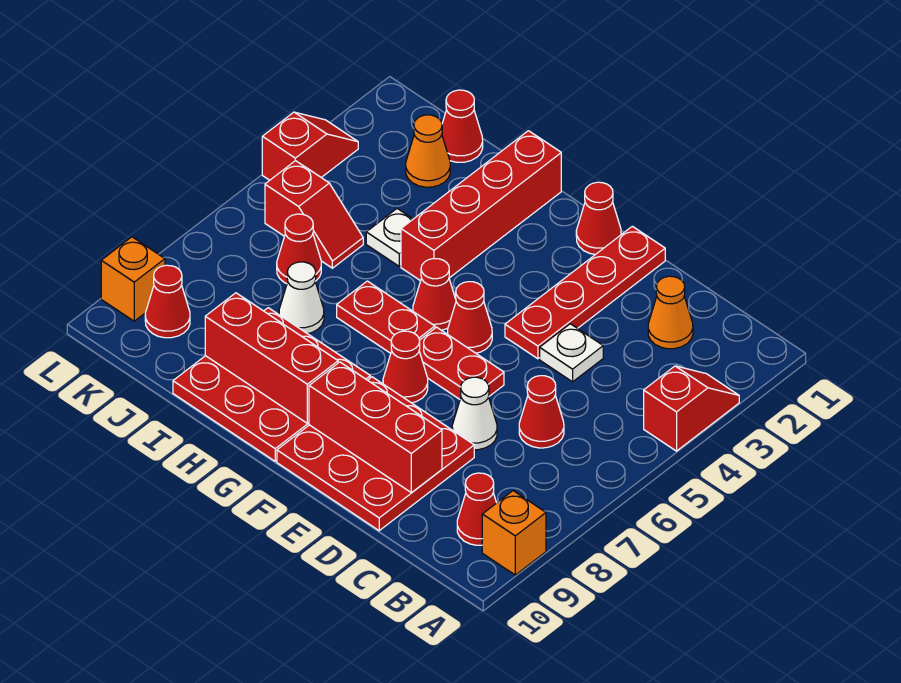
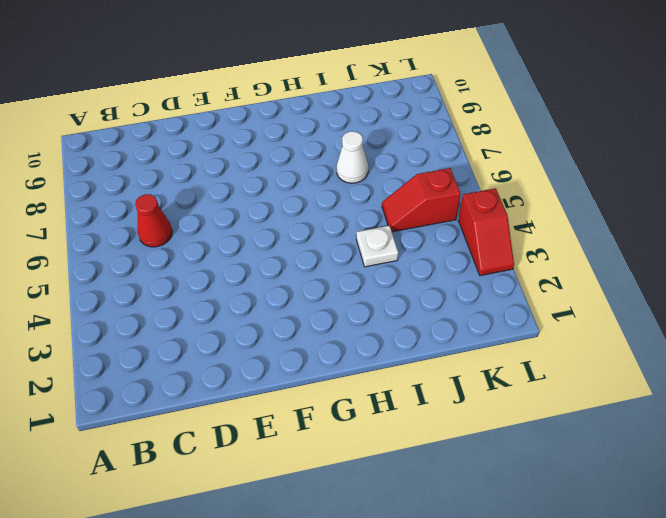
none -> red 1x2 slope [644,366,739,451]
none -> orange 1x1 brick [482,491,546,575]
none -> red 1x1 cone [457,473,496,545]

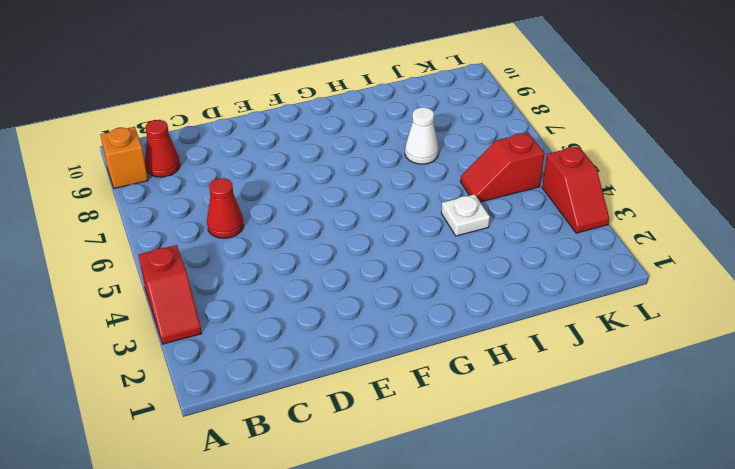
none -> orange 1x1 cone [648,276,693,349]
none -> white 1x1 plate [540,324,603,382]
none -> white 1x1 cone [452,377,497,450]

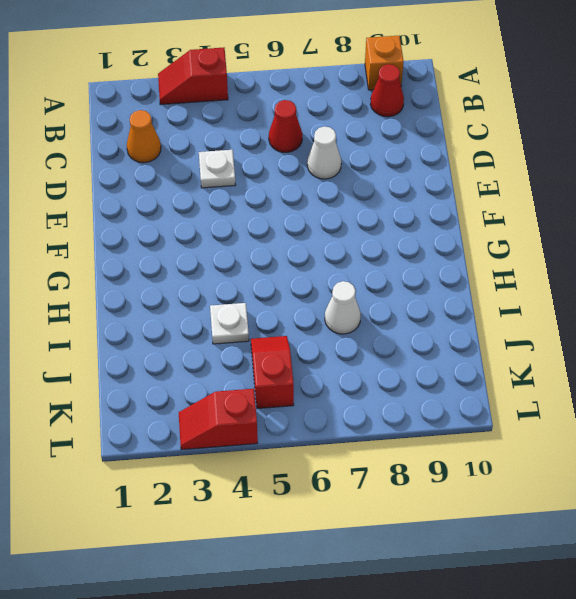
none -> red 3x3 plate [277,377,474,531]
none -> red 1x4 plate [505,226,665,359]
none -> red 1x2 plate [419,327,504,399]

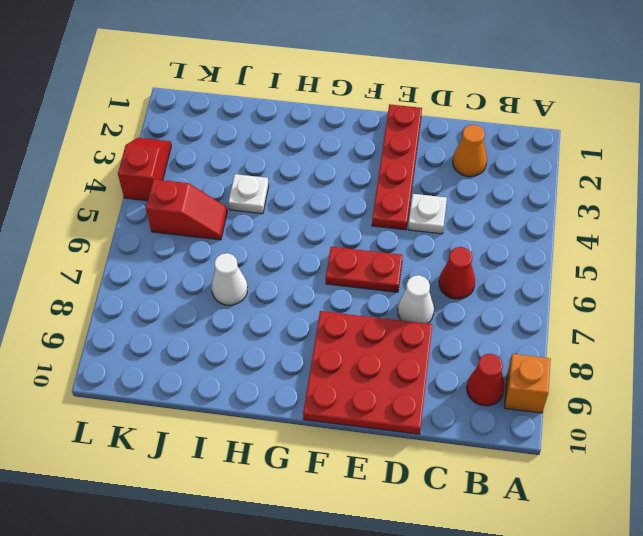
none -> red 1x2 slope [644,366,739,451]
none -> red 1x1 cone [576,182,621,255]
none -> red 1x1 cone [448,282,492,353]

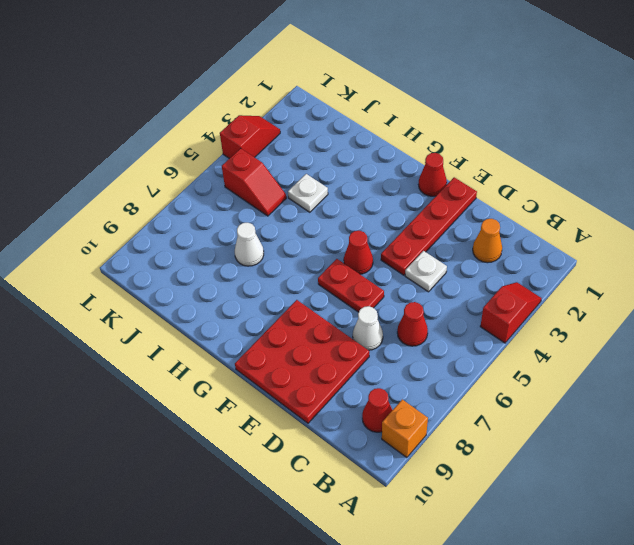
none -> red 1x1 cone [383,331,428,403]
none -> red 1x1 cone [413,259,456,330]
none -> red 1x2 plate [337,281,435,353]

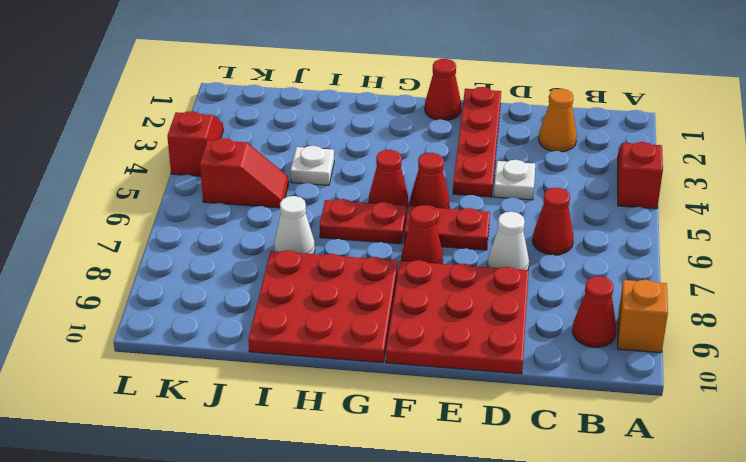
none -> red 1x4 brick [401,131,561,281]
none -> red 1x1 cone [442,90,483,162]
none -> orange 1x1 cone [406,115,450,187]

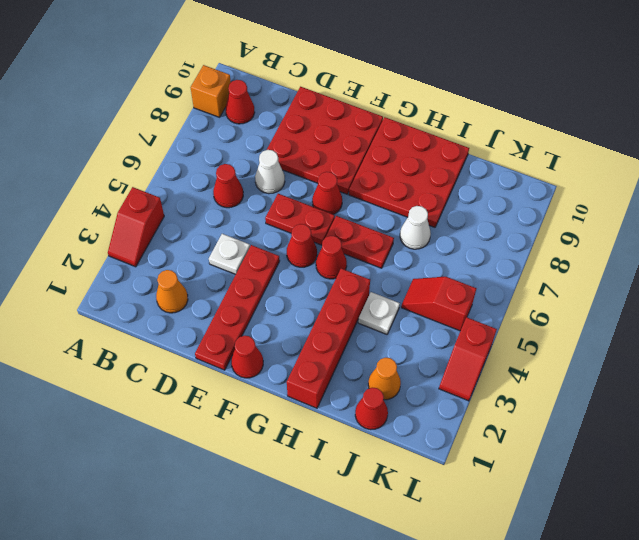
none -> red 1x1 cone [277,214,321,284]
none -> red 1x1 cone [145,265,190,338]
none -> orange 1x1 brick [101,237,165,321]

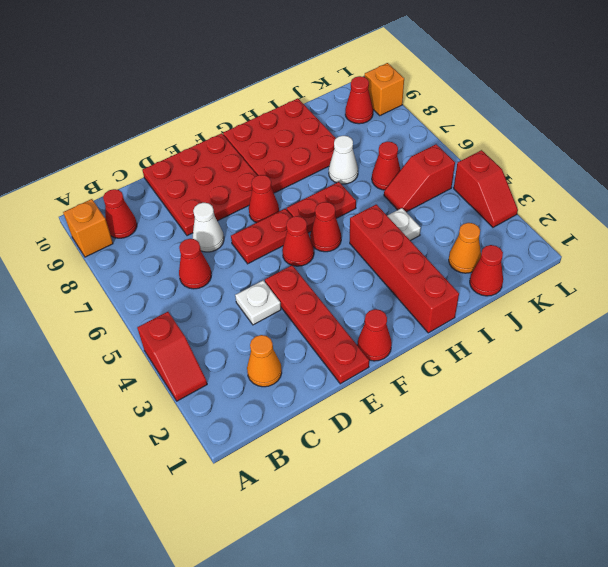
none -> red 1x3 brick [309,362,442,493]
none -> red 1x3 brick [205,293,338,423]

